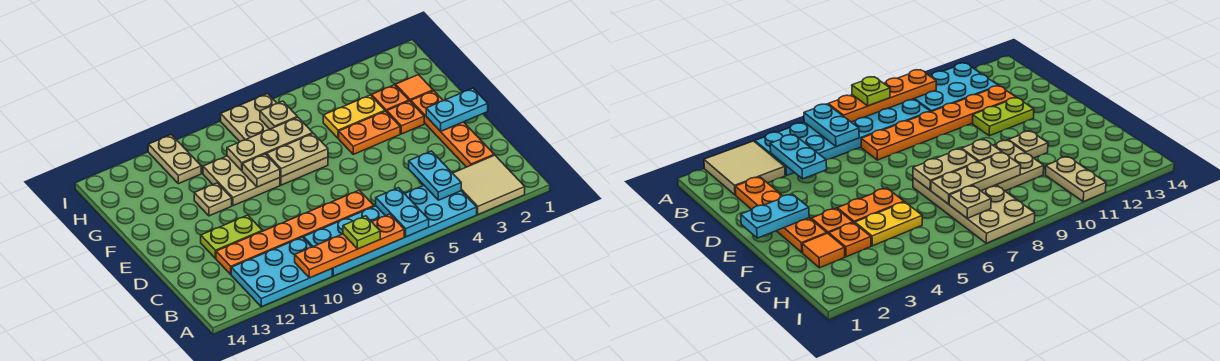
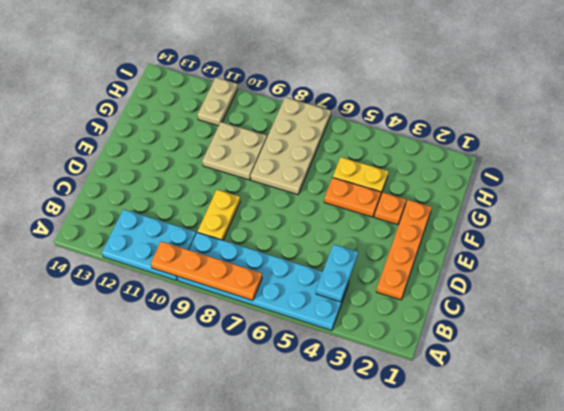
yellow 1x2 plate [198,190,240,240] -> orange 1x6 plate [216,190,374,274]
none -> tan 2x2 tile [453,155,525,214]
none -> lime 1x2 plate [201,215,262,258]
none -> tan 1x1 plate [194,183,232,216]

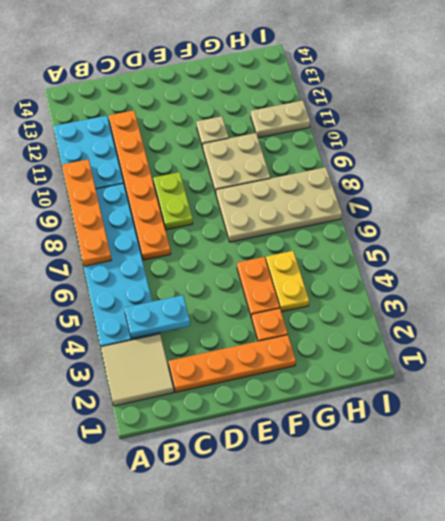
lime 1x2 plate [153,172,193,230] -> lime 1x2 plate moved to [201,215,262,258]
none -> orange 1x1 tile [396,75,433,102]
none -> orange 1x1 plate [372,85,409,112]
none -> cyan 1x2 plate [376,188,429,237]

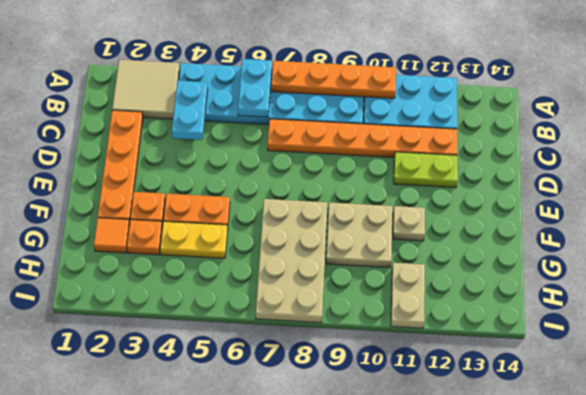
none -> cyan 1x2 plate [426,88,488,131]
none -> tan 1x2 plate [267,133,328,177]
none -> tan 1x1 plate [242,154,280,187]

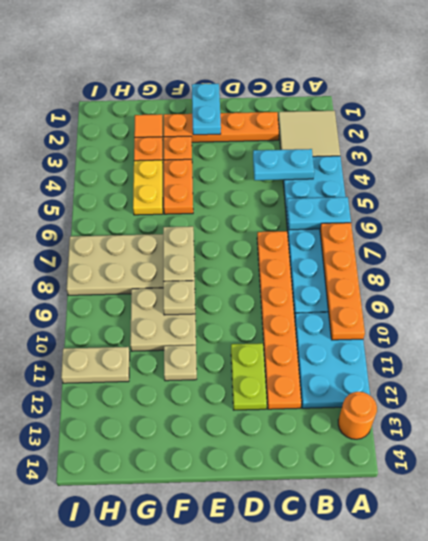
orange 1x1 round brick [338,392,377,439] -> none
none -> tan 1x3 plate [227,117,313,171]
none -> tan 1x1 plate [260,101,297,129]
none -> lime 1x1 plate [343,216,380,249]

